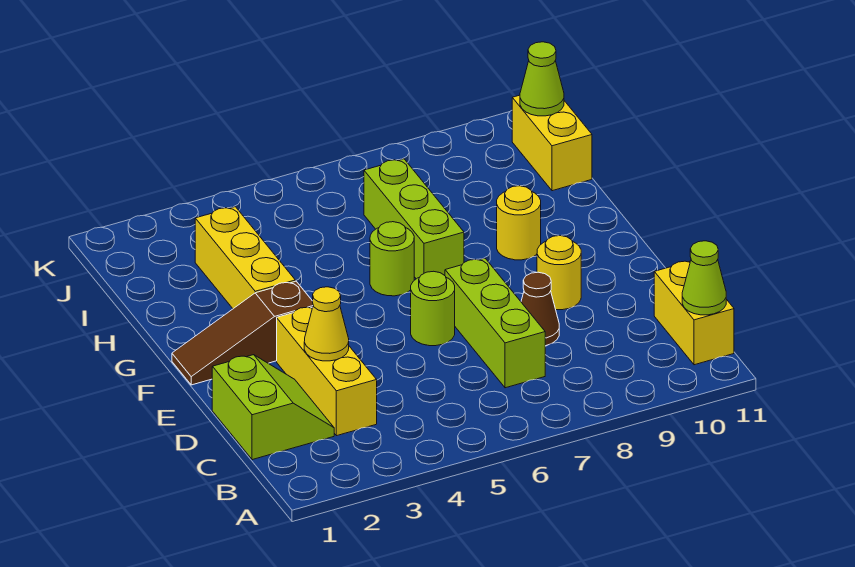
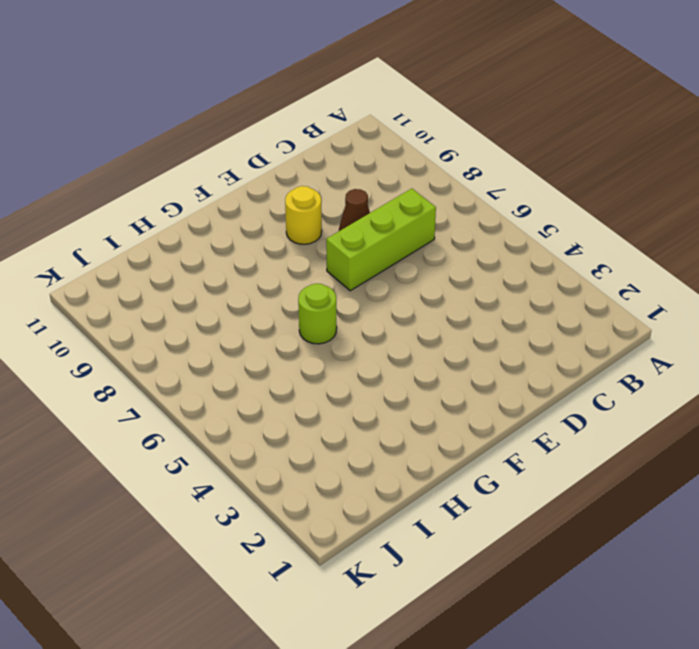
none -> yellow 1x2 brick [654,261,734,365]
none -> lime 2x2 slope [212,355,334,460]
none -> yellow 1x3 brick [277,307,377,436]

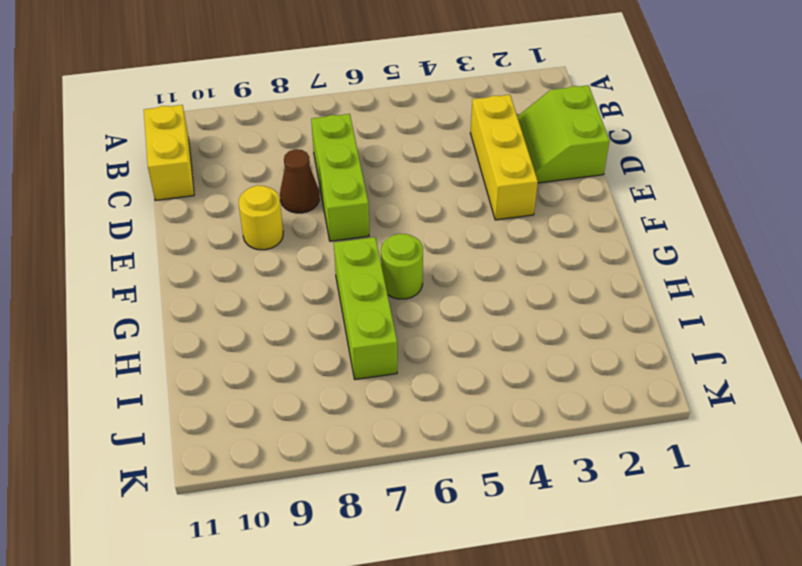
none -> lime 1x1 round brick [411,271,455,346]
none -> brown 1x3 slope [172,281,313,385]
none -> yellow 1x3 brick [195,207,295,309]

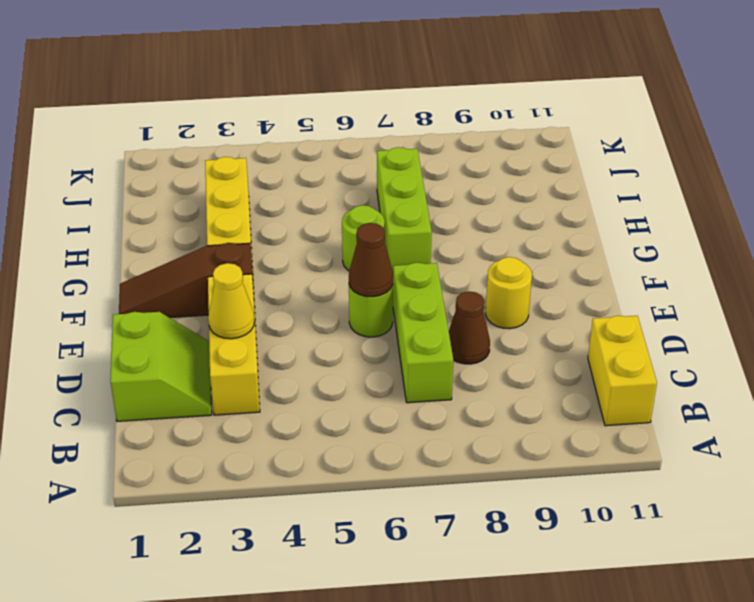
brown 1x1 cone [349,223,393,297] -> none
none -> yellow 1x1 round brick [497,186,541,260]
none -> yellow 1x2 brick [512,95,592,191]
none -> lime 1x1 cone [682,241,726,315]

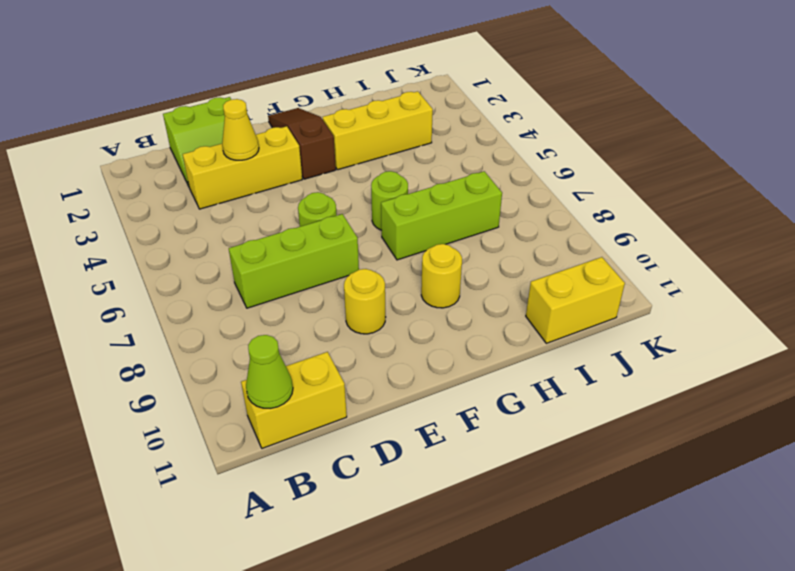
none -> brown 1x1 cone [521,272,559,346]
none -> lime 1x1 cone [520,42,564,116]

